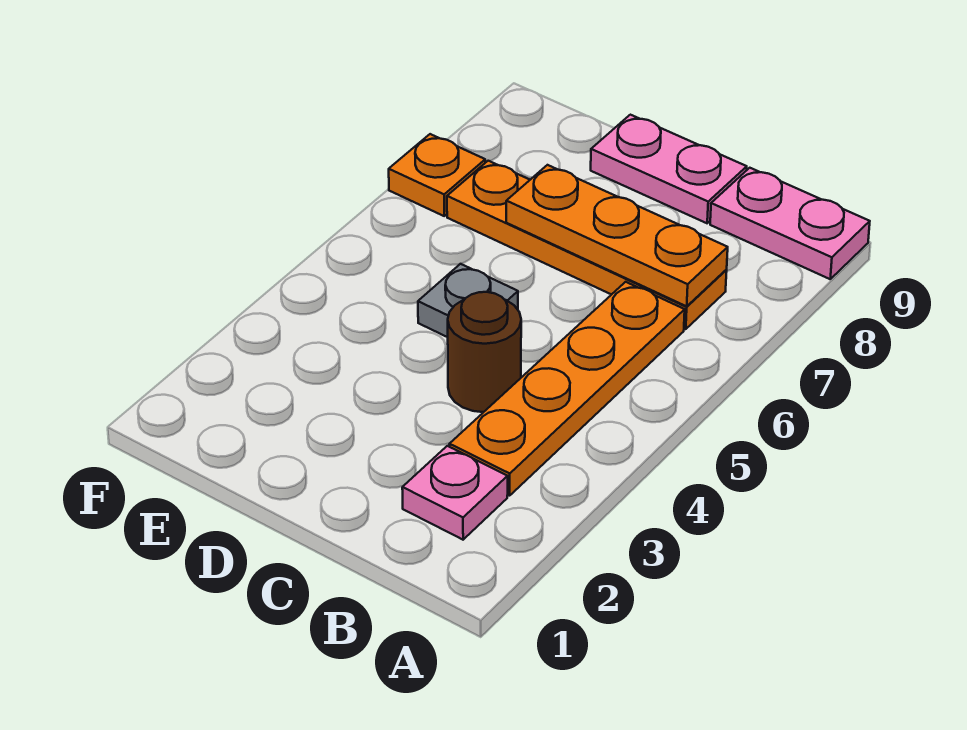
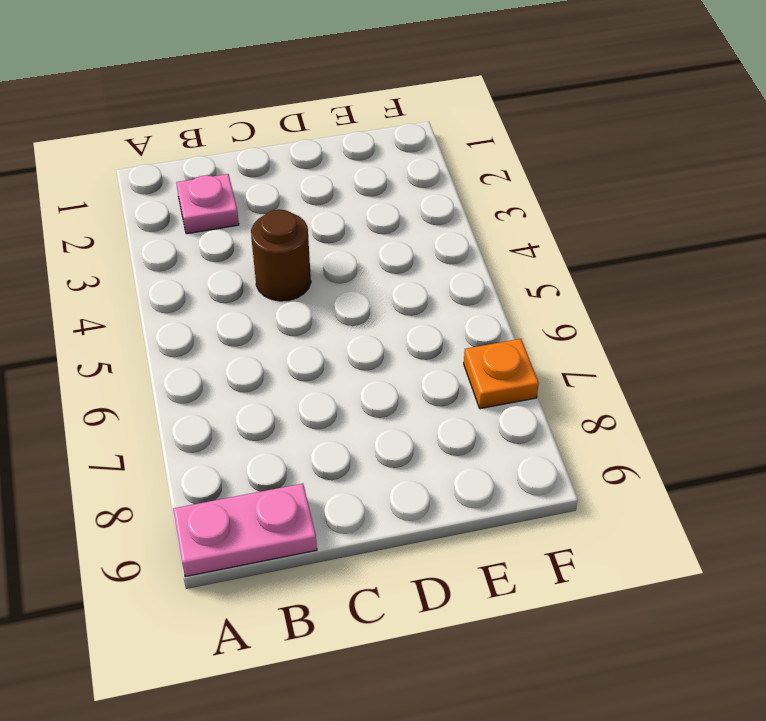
none -> orange 1x4 plate [449,282,685,496]
none -> orange 1x4 plate [447,161,727,329]

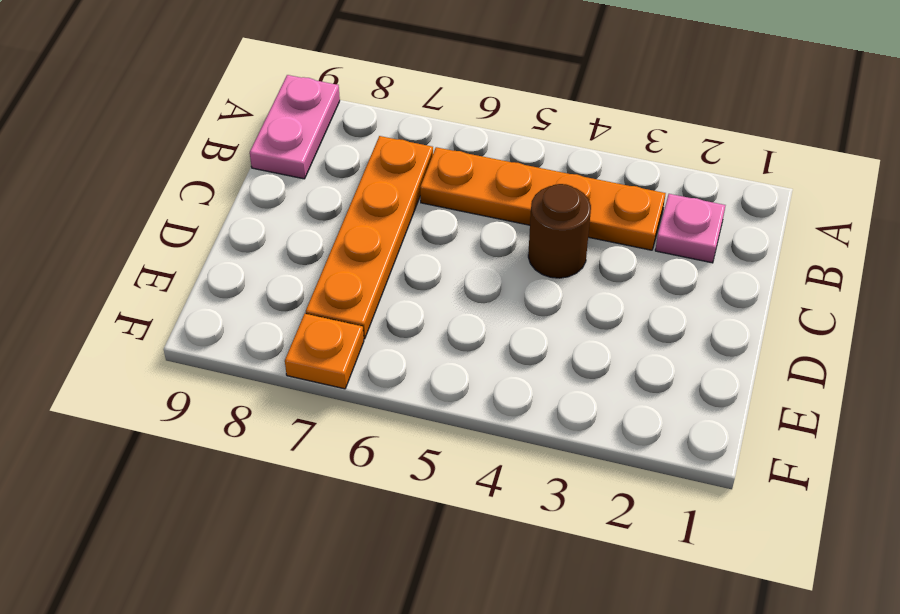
none -> pink 1x2 plate [591,115,747,223]
none -> grey 1x1 plate [418,264,518,337]

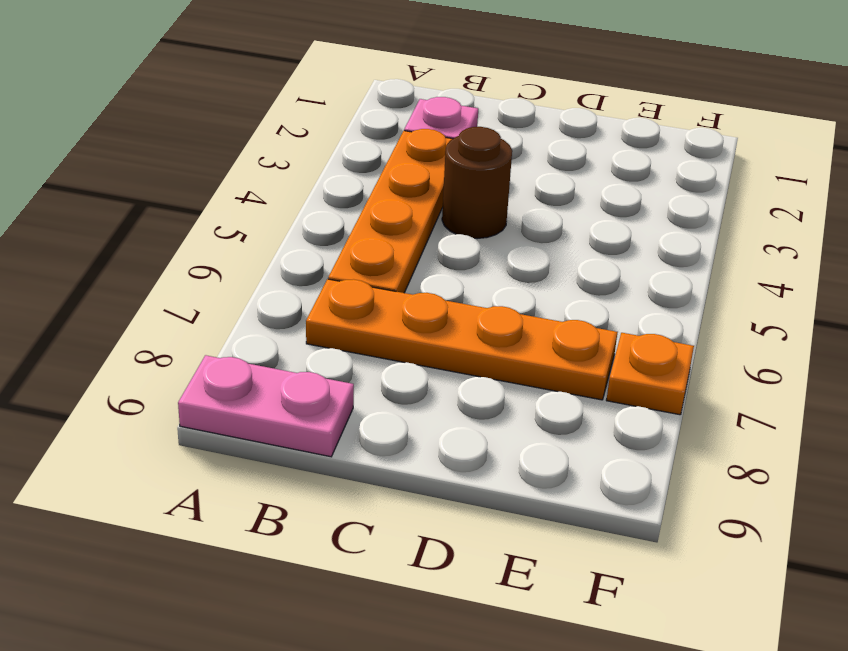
none -> pink 1x2 plate [591,115,747,223]
none -> grey 1x1 plate [418,264,518,337]

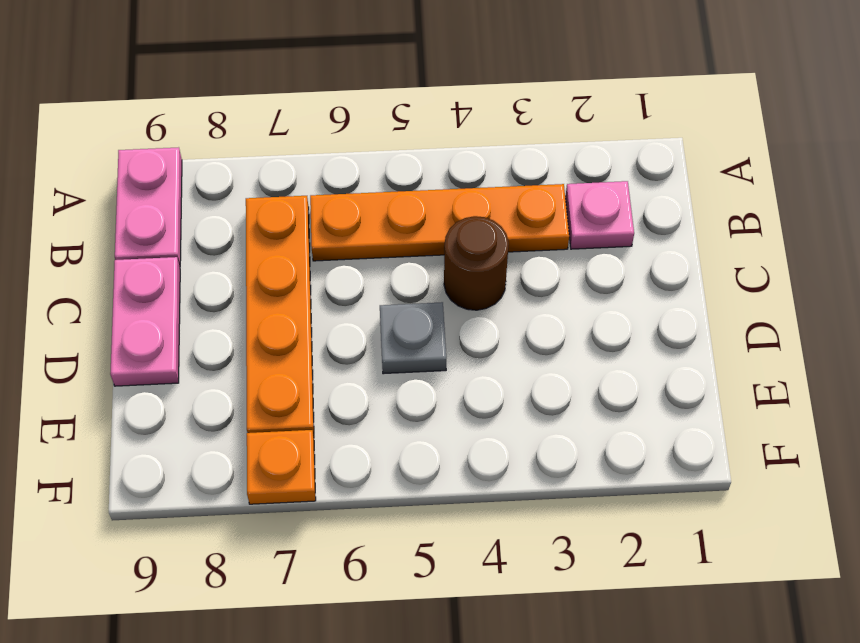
none -> orange 1x3 plate [506,165,728,306]

